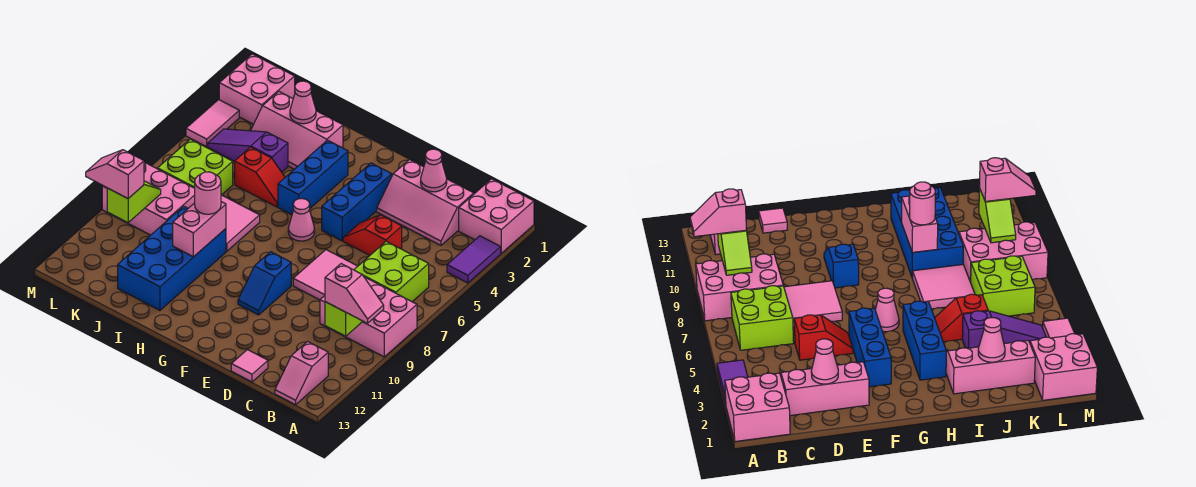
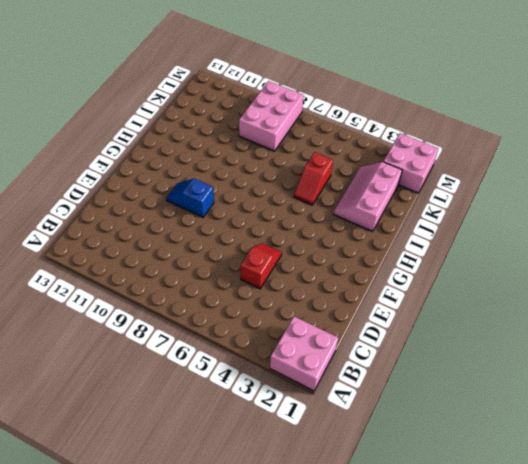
none -> purple 1x2 tile [447,236,501,283]
none -> pink 2x3 brick [320,277,417,357]
none -> lime 2x2 brick [354,241,429,302]
none -> pink 1x2 slope [275,341,328,405]

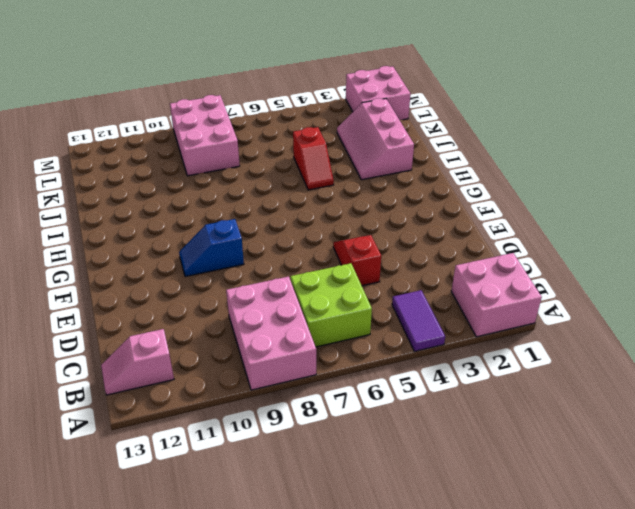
purple 1x2 tile [392,290,445,351] -> purple 1x2 tile turned to [447,236,501,283]
none -> pink 2x3 slope [377,159,474,245]
none -> pink 2x2 tile [293,250,358,300]
none -> pink 1x1 tile [231,350,268,382]
none -> blue 1x3 brick [322,163,392,241]

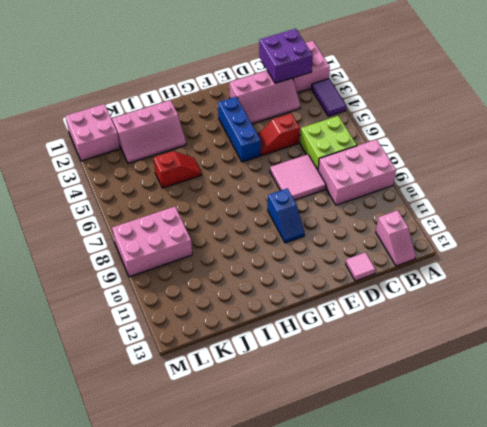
purple 2x2 brick [259,29,313,83] -> none
none -> pink 1x1 cone [288,199,315,241]
none -> blue 1x3 brick [278,140,348,215]
none -> pink 2x2 tile [221,195,260,251]
none -> blue 2x4 brick [118,206,226,310]

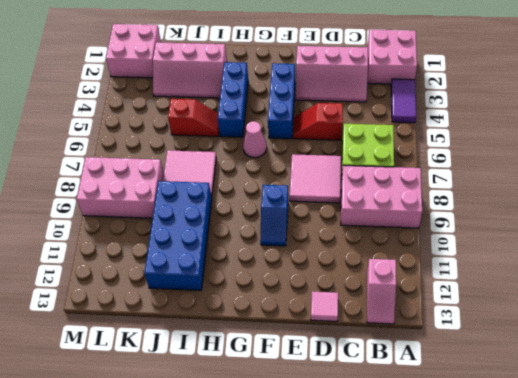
none -> purple 1x3 slope [208,129,288,172]
none -> lime 2x2 brick [158,139,233,195]
none -> pink 1x2 tile [186,100,239,147]
none -> lime 1x2 slope [325,302,363,336]

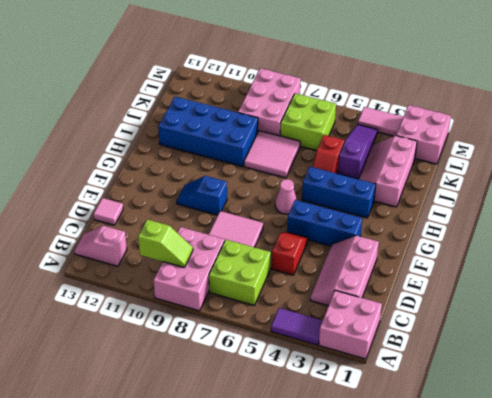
none -> pink 1x1 cone [421,149,447,192]
none -> pink 1x2 brick [173,202,226,257]
none -> pink 1x1 cone [290,81,316,124]
none -> lime 1x2 slope [107,181,161,223]

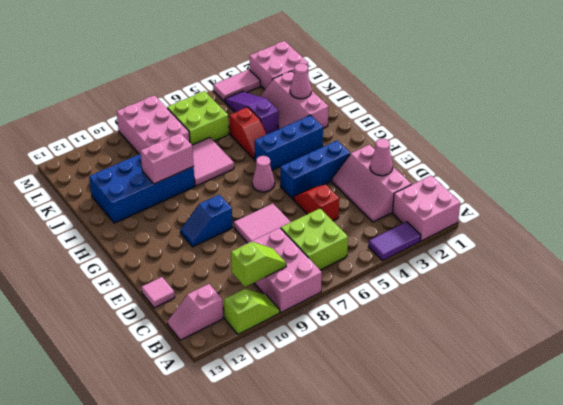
lime 1x2 slope [224,289,280,334] -> lime 1x2 slope moved to [107,181,161,223]
none -> pink 1x2 slope [325,264,384,323]
none -> pink 1x1 round brick [195,172,221,214]
none -> pink 1x2 slope [86,150,144,198]

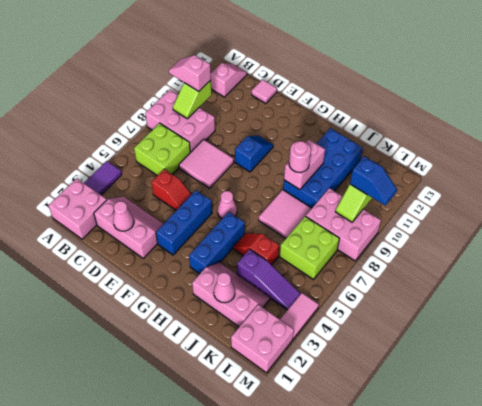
blue 1x2 slope [350,156,397,205] -> pink 1x2 slope [86,150,144,198]

